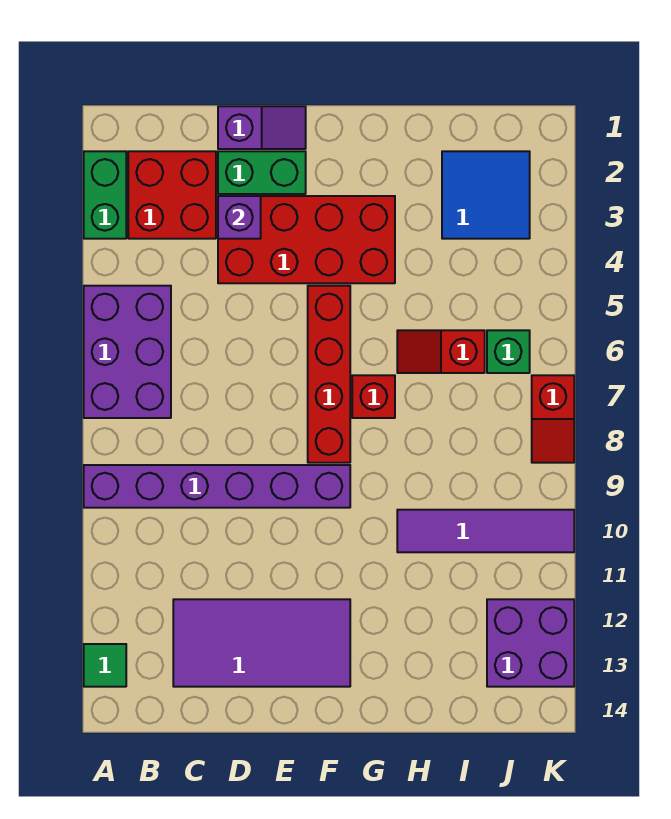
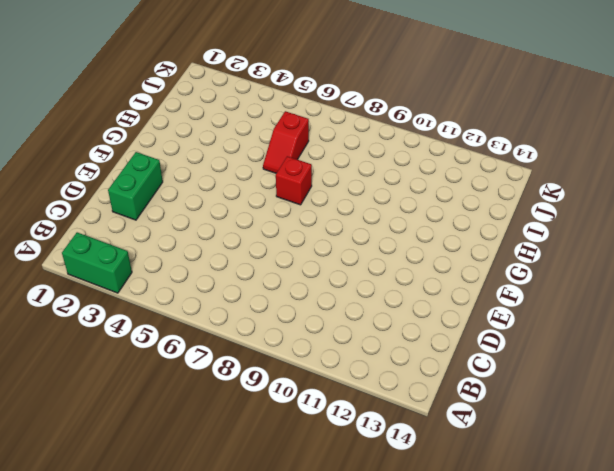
none -> purple 2x3 brick [84,286,171,418]
none -> purple 1x6 brick [84,465,350,508]
none -> green 1x1 tile [84,644,126,687]

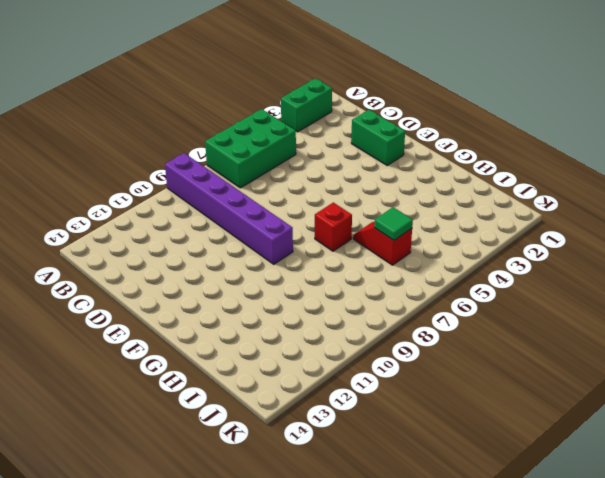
green 2x3 brick [205,109,296,188] -> purple 2x3 brick [84,286,171,418]
green 1x1 tile [374,207,413,240] -> green 1x1 tile moved to [84,644,126,687]
none -> red 2x2 brick [128,151,216,239]
none -> purple 2x4 tile [173,599,350,687]
none -> purple 1x2 slope [218,106,306,149]

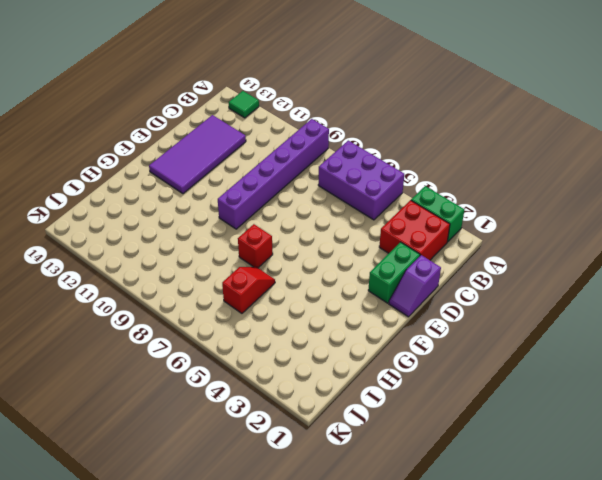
none -> red 2x4 brick [218,196,395,283]
none -> red 1x4 brick [308,286,350,463]
none -> purple 1x4 tile [397,510,574,552]

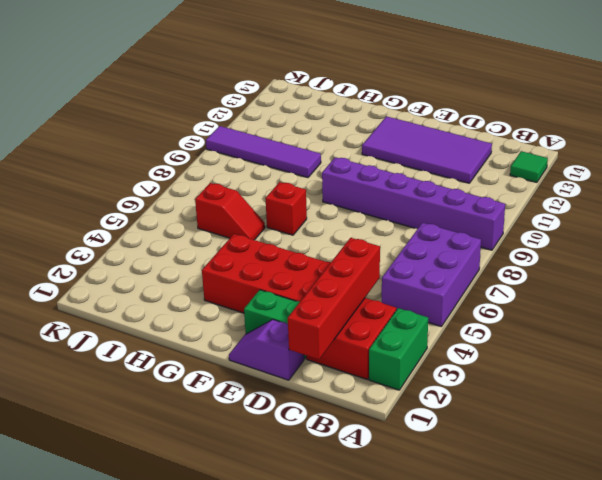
red 1x4 brick [288,238,380,359] -> red 1x4 brick moved to [308,286,350,463]
none -> blue 2x2 tile [442,151,530,239]
none -> green 1x1 brick [487,330,530,373]
none -> purple 2x2 brick [487,599,574,687]

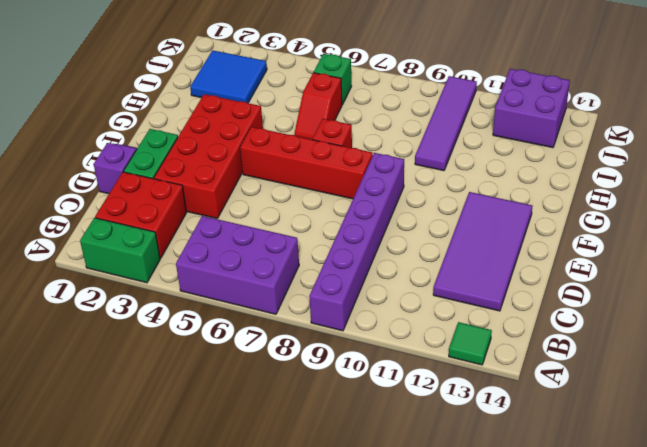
none -> red 1x2 slope [532,375,574,463]
none -> purple 1x1 brick [218,196,261,239]

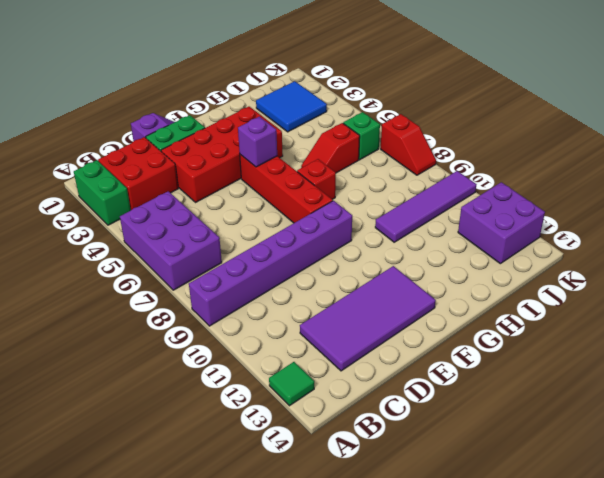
purple 1x1 brick [238,117,277,167] -> purple 1x1 brick moved to [218,196,261,239]

